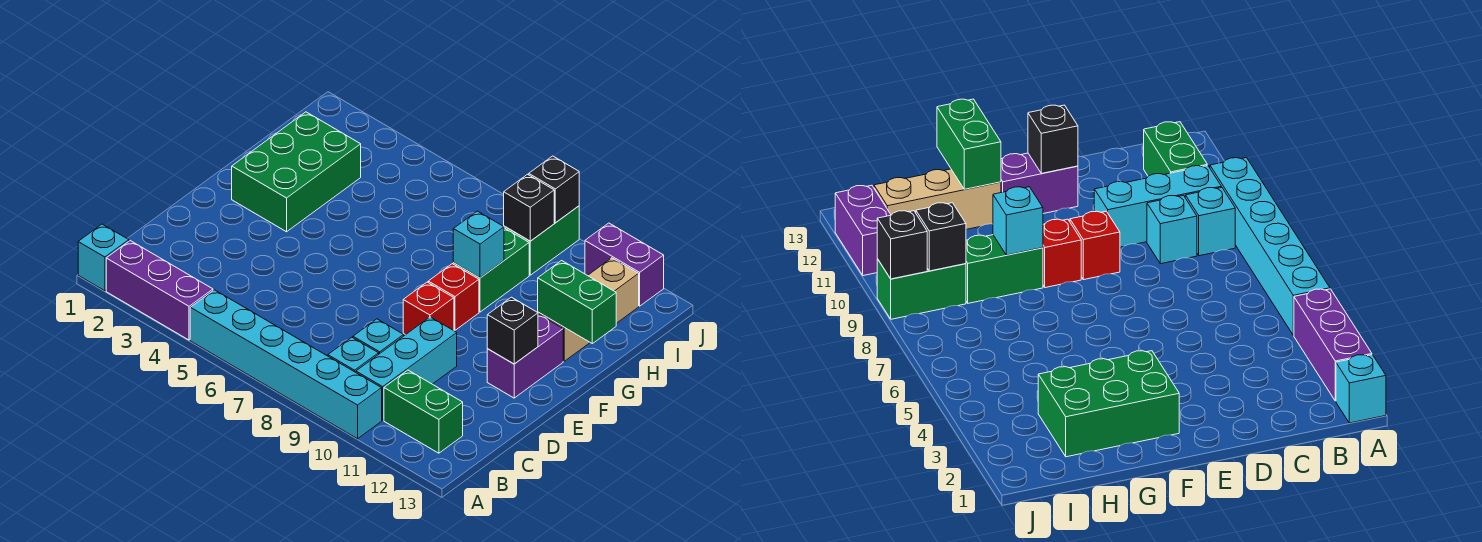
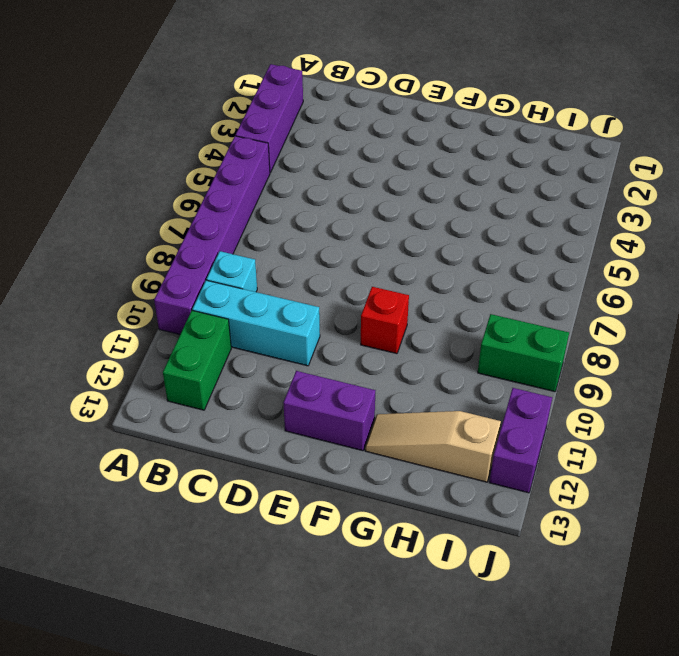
purple 1x6 brick [154,136,270,334] -> cyan 1x6 brick [190,290,382,439]
tan 1x3 slope [365,411,501,482] -> tan 1x3 brick [538,258,639,361]
none -> cyan 1x1 brick [78,224,129,291]
none -> cyan 1x1 brick [353,319,404,354]
none -> red 1x1 brick [403,282,454,335]

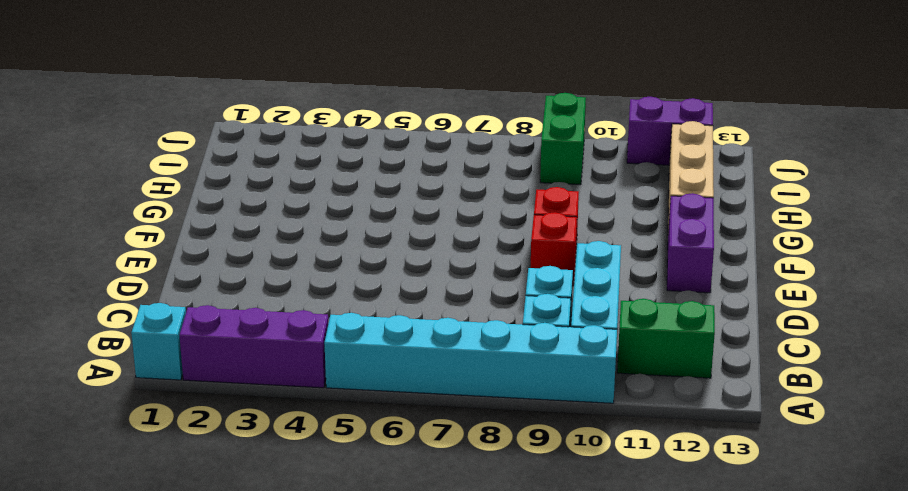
none -> green 2x3 brick [232,112,361,232]
none -> green 1x2 brick [453,228,529,312]
none -> black 1x1 brick [487,297,538,364]

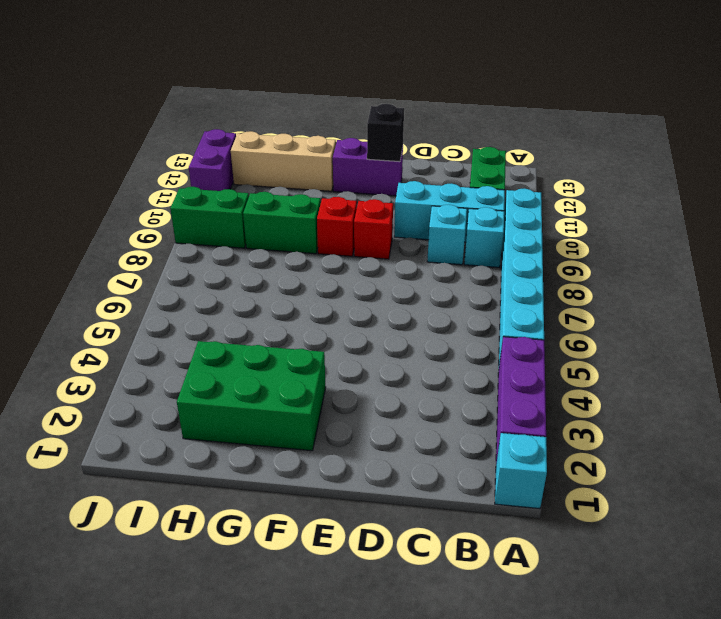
none -> cyan 1x1 brick [453,211,504,278]
none -> green 1x2 brick [538,261,616,344]
none -> black 1x1 brick [504,174,554,241]

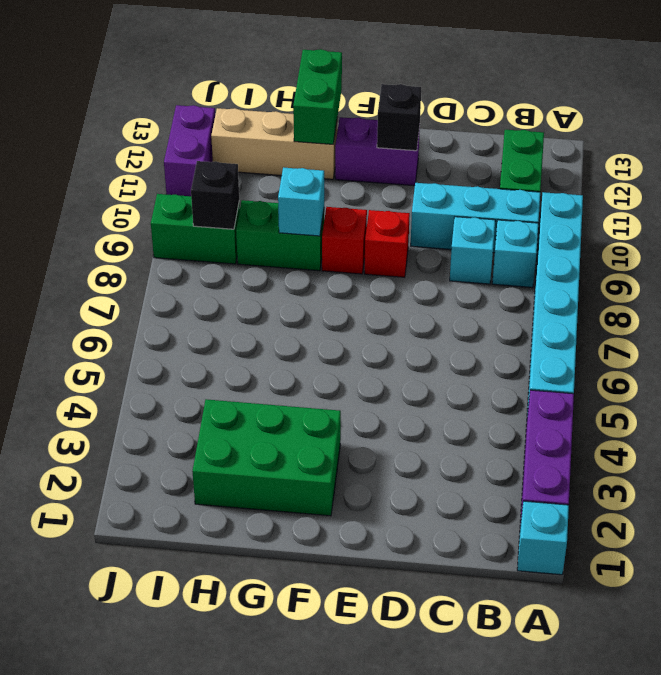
none -> black 1x1 brick [529,156,579,223]

